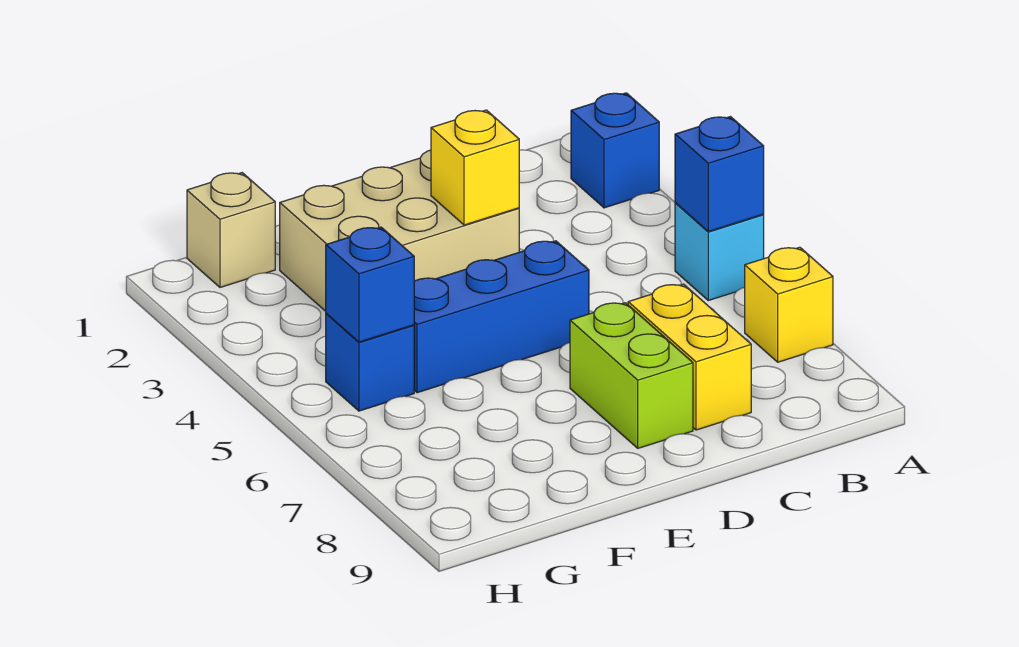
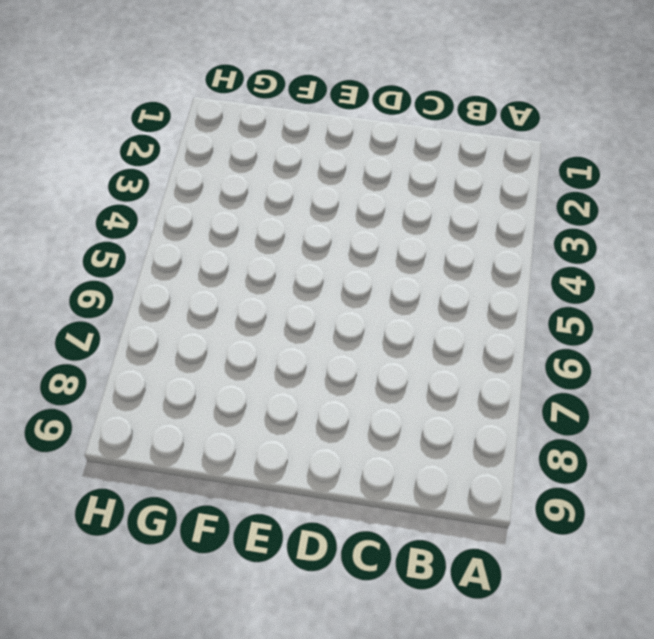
none -> blue 1x1 brick [571,93,659,208]
none -> cyan 1x1 brick [675,203,764,300]
none -> yellow 1x1 brick [745,247,833,362]

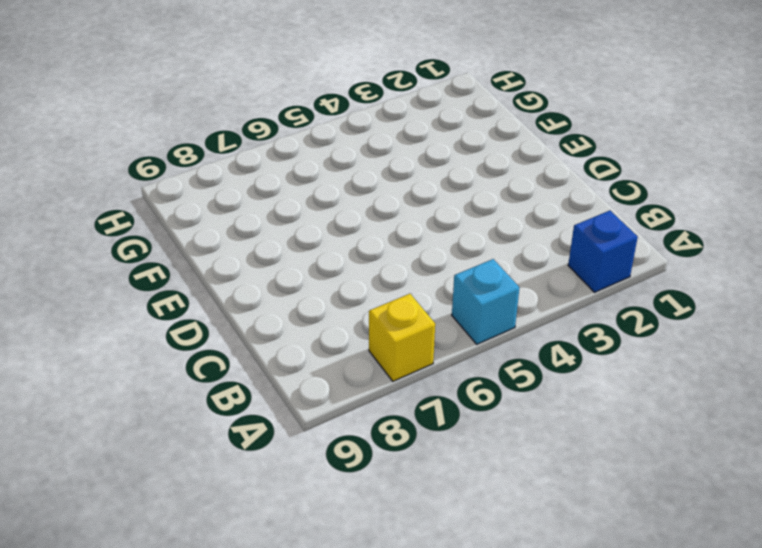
none -> yellow 1x2 brick [628,284,751,430]
none -> tan 2x3 brick [280,150,519,311]
none -> blue 1x3 brick [414,241,589,393]

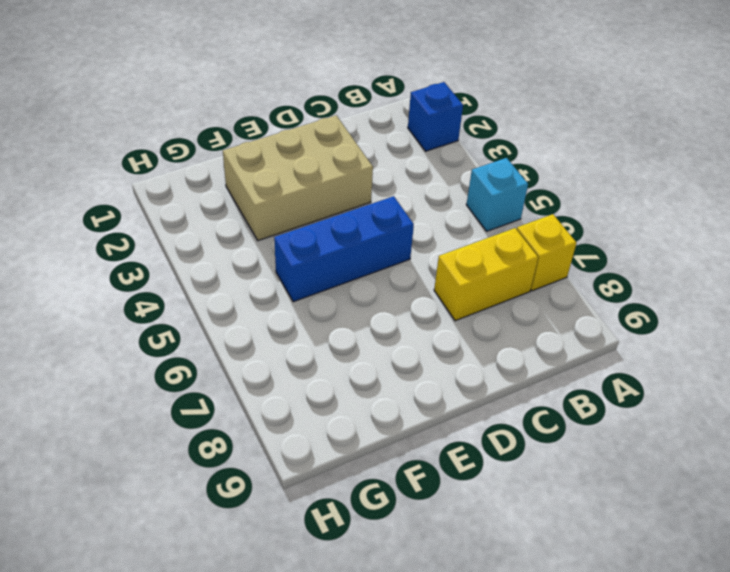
yellow 1x2 brick [434,228,538,321] -> yellow 1x2 brick turned to [628,284,751,430]
none -> lime 1x2 brick [570,303,693,448]
none -> tan 1x1 brick [187,173,275,287]
none -> blue 1x1 brick [326,314,414,411]

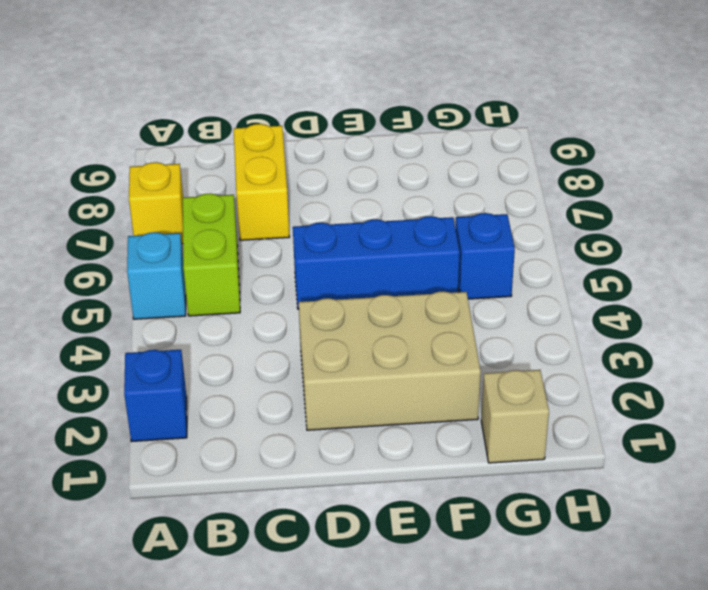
lime 1x2 brick [183,193,240,316] -> lime 1x2 brick moved to [570,303,693,448]
none -> blue 1x1 brick [675,117,764,232]
none -> yellow 1x1 brick [431,110,519,225]
none -> blue 1x1 brick [326,227,414,342]

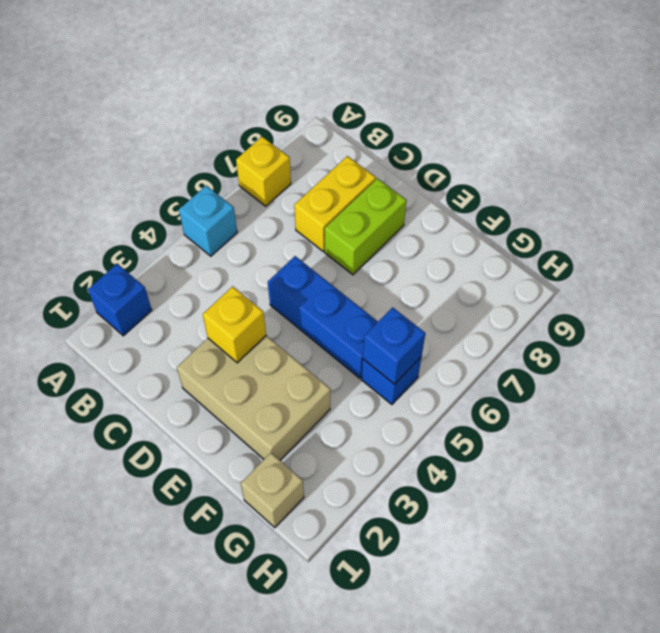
none -> blue 1x1 brick [675,117,764,232]

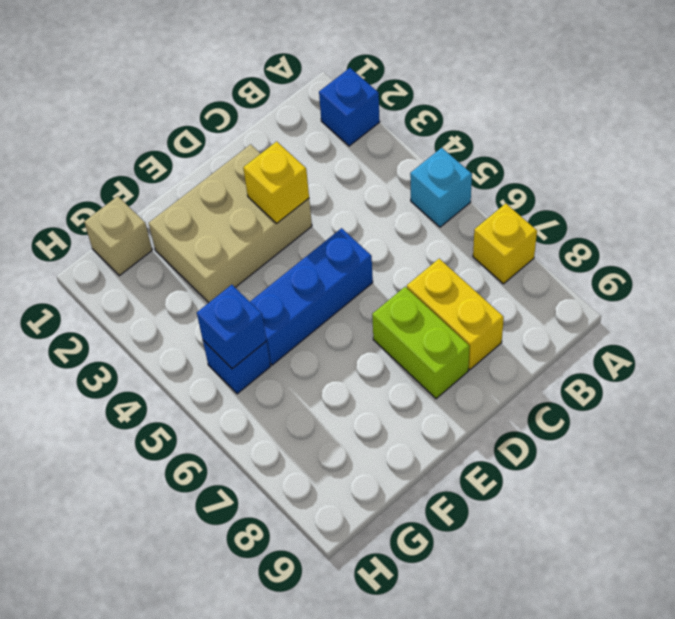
none -> blue 1x1 brick [675,117,764,232]

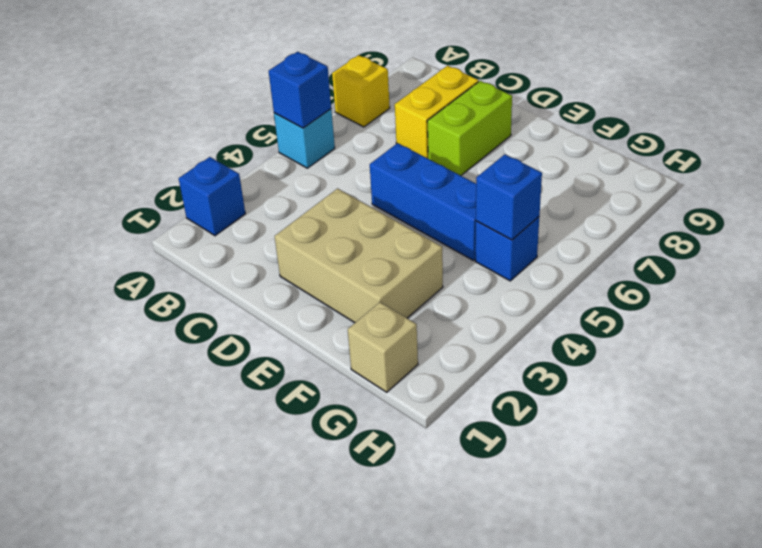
none -> yellow 1x1 brick [431,110,519,225]

